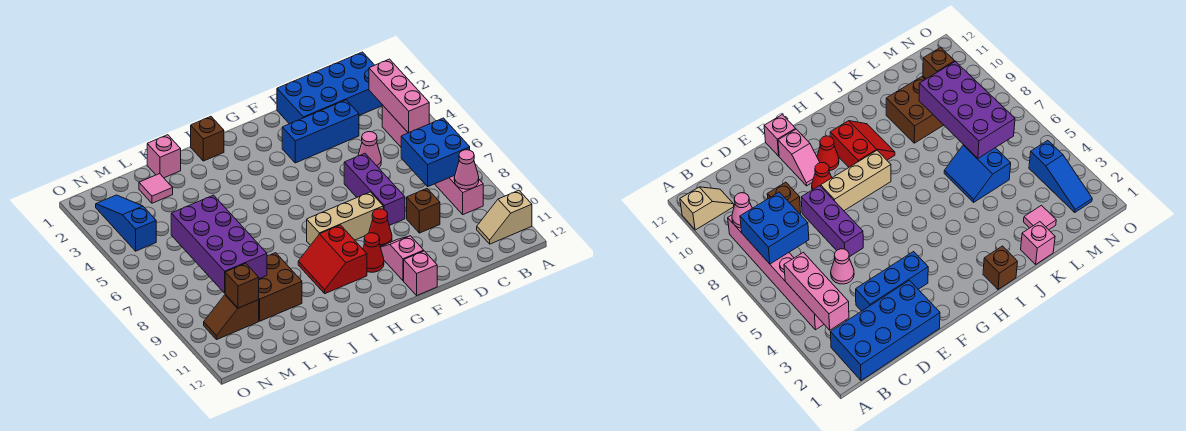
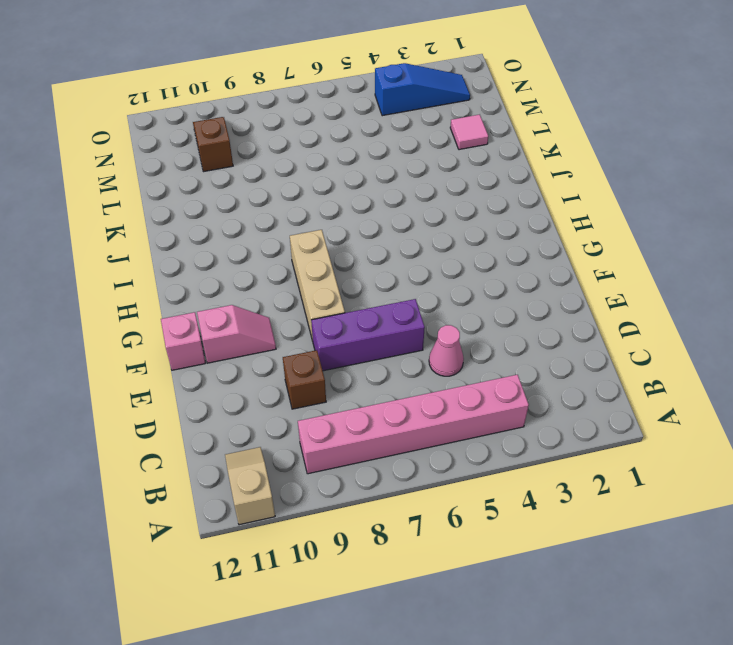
none -> blue 2x4 brick [277,52,382,124]
none -> blue 1x3 brick [282,100,359,163]
none -> red 1x1 cone [369,209,392,247]

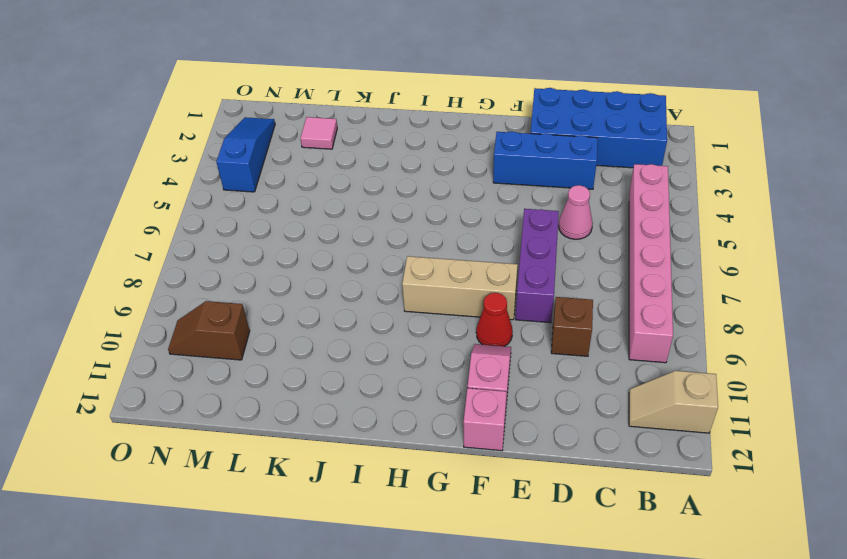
none -> red 1x1 cone [363,233,384,272]
none -> red 2x2 slope [298,225,367,294]
none -> brown 1x1 brick [191,117,224,161]

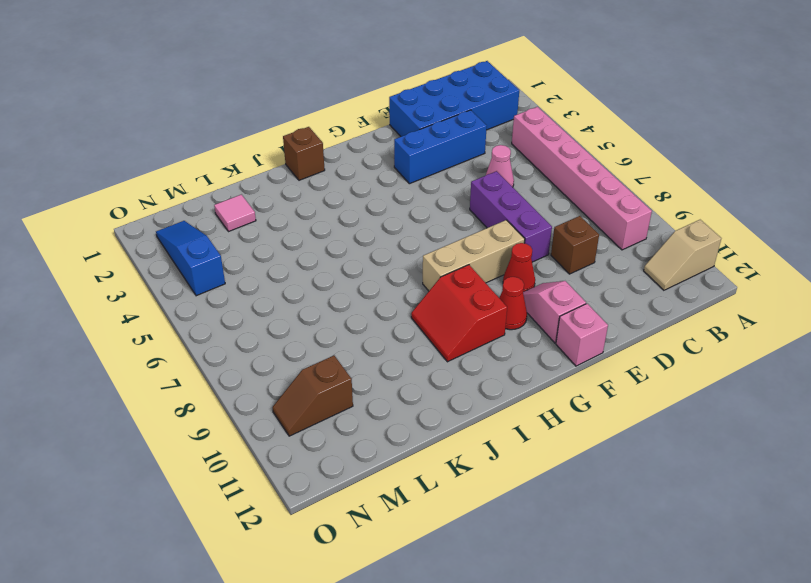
none -> pink 1x1 brick [147,135,181,178]
none -> blue 2x2 slope [944,145,1011,202]
none -> brown 2x2 brick [259,253,302,321]

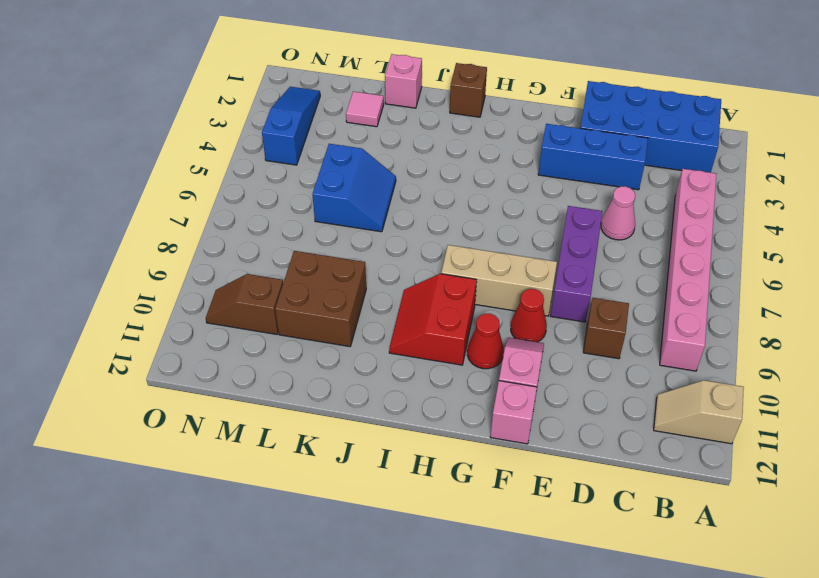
none -> pink 1x3 brick [369,59,429,133]
none -> blue 2x2 brick [401,118,470,186]
none -> pink 1x1 cone [454,150,479,189]

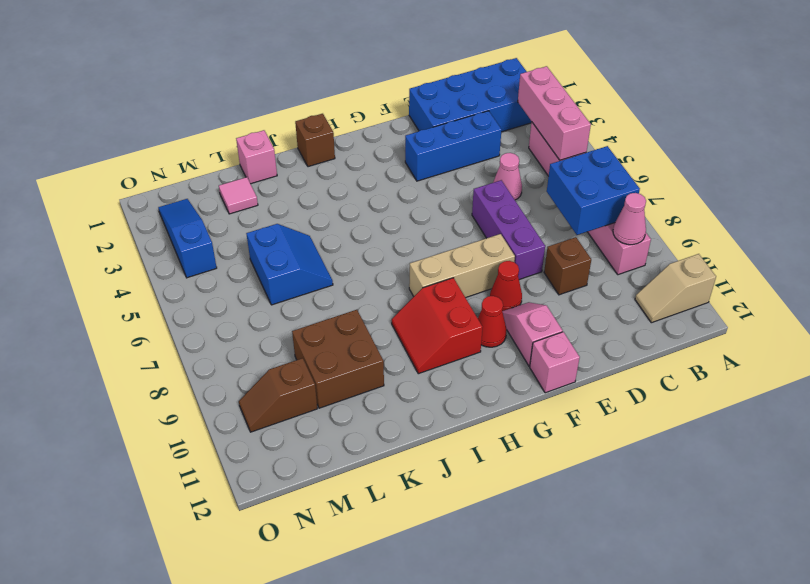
none -> purple 2x4 brick [171,195,267,293]
none -> brown 1x1 brick [225,263,259,308]

